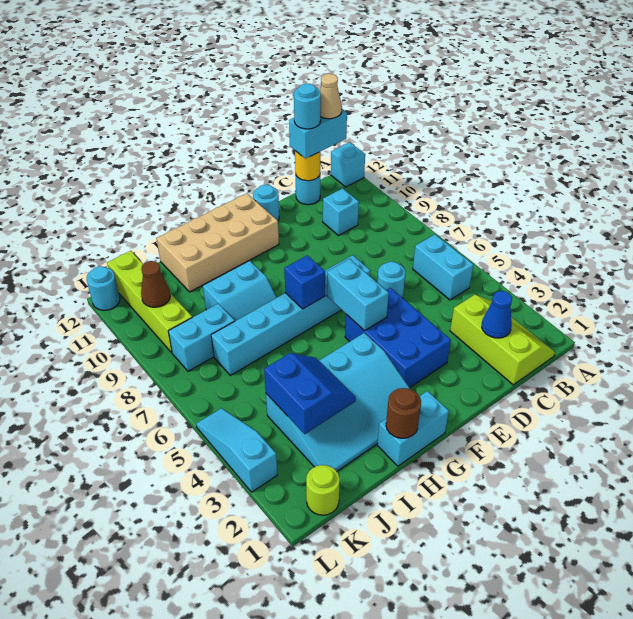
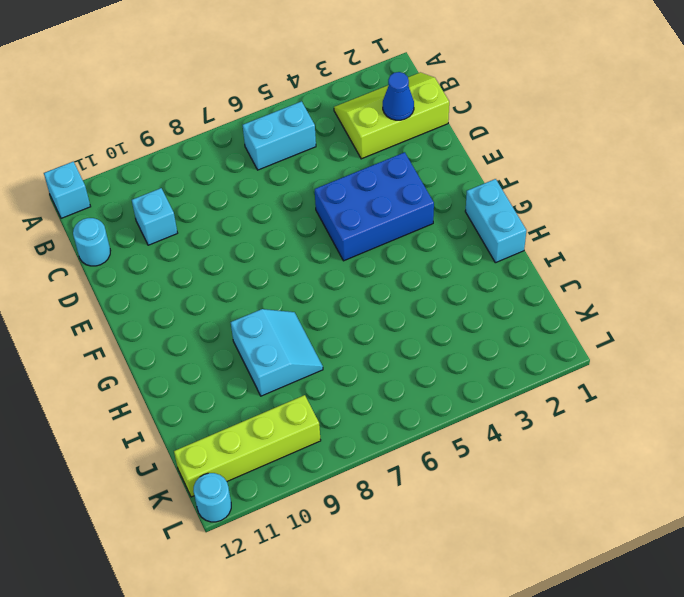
none -> cyan 1x1 round brick [377,262,406,298]
none -> cyan 1x6 brick [211,255,370,375]
none -> cyan 1x1 round brick [253,185,279,220]

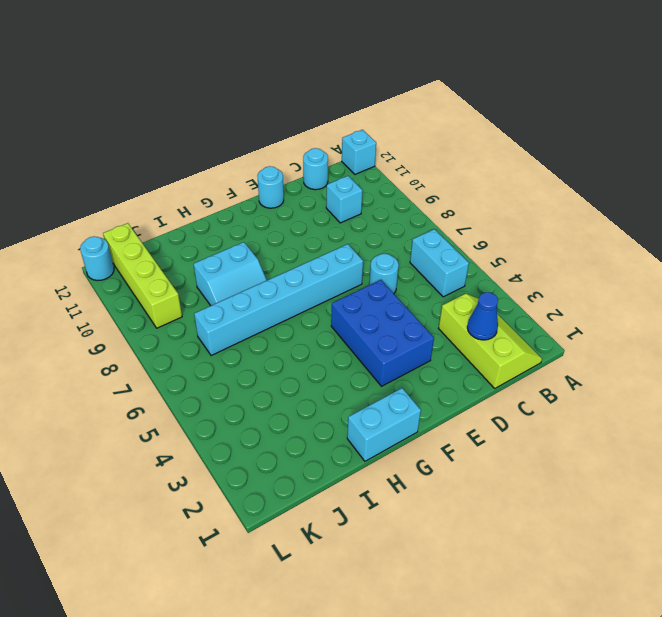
none -> tan 2x4 brick [156,193,279,292]
none -> cyan 3x4 slope [266,333,410,471]
none -> cyan 1x2 brick [168,304,235,371]

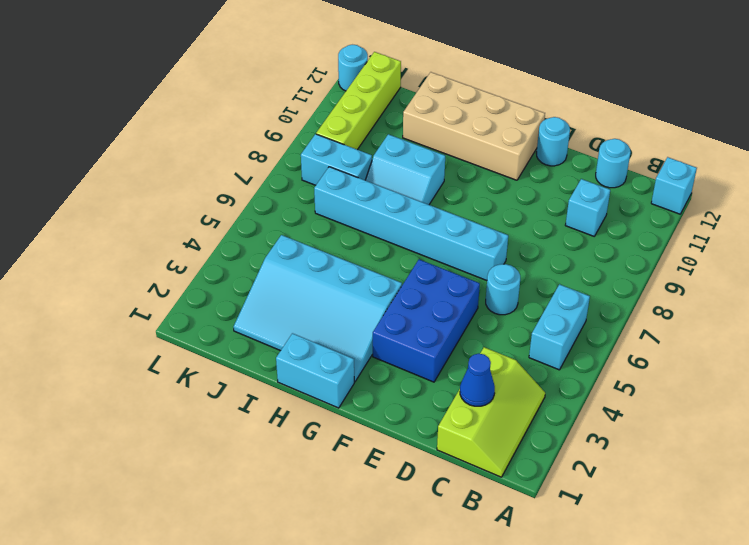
none -> lime 1x1 round brick [306,465,340,515]
none -> cyan 1x3 slope [196,408,277,492]
none -> yellow 1x1 round brick [295,151,320,181]

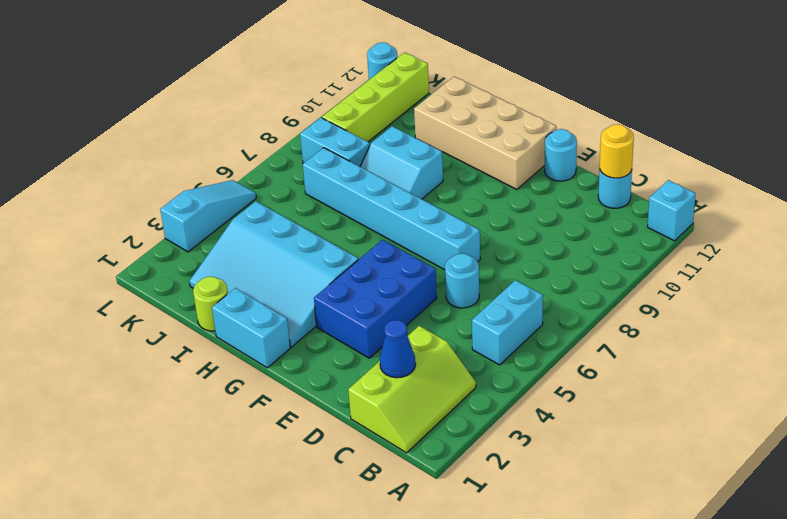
lime 1x1 round brick [193,277,228,331] -> lime 1x1 round brick moved to [306,465,340,515]
none -> cyan 1x1 brick [323,188,359,236]
none -> cyan 1x2 brick [327,259,389,331]
none -> blue 1x1 brick [284,255,325,309]

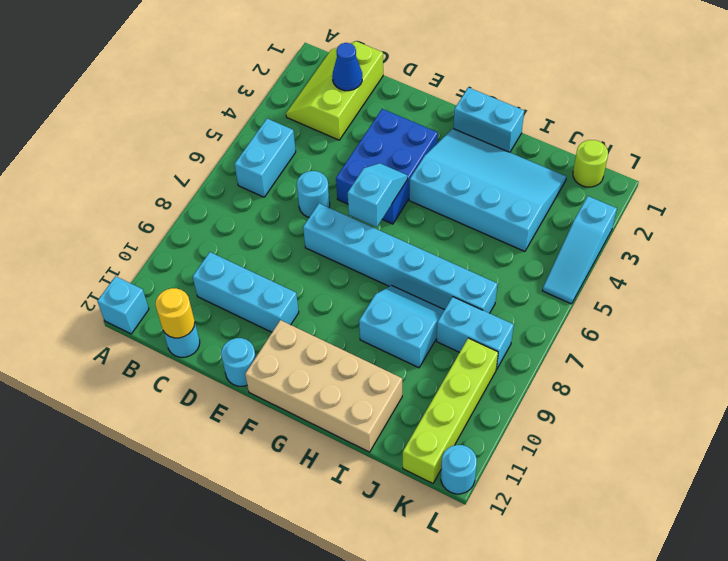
cyan 1x3 brick [193,252,299,332] -> cyan 1x1 brick [323,188,359,236]
cyan 1x2 slope [348,163,408,227] -> cyan 1x2 brick [327,259,389,331]
none -> blue 1x1 brick [284,255,325,309]
none -> brown 1x1 round brick [386,388,421,438]
none -> blue 2x2 slope [264,353,356,434]

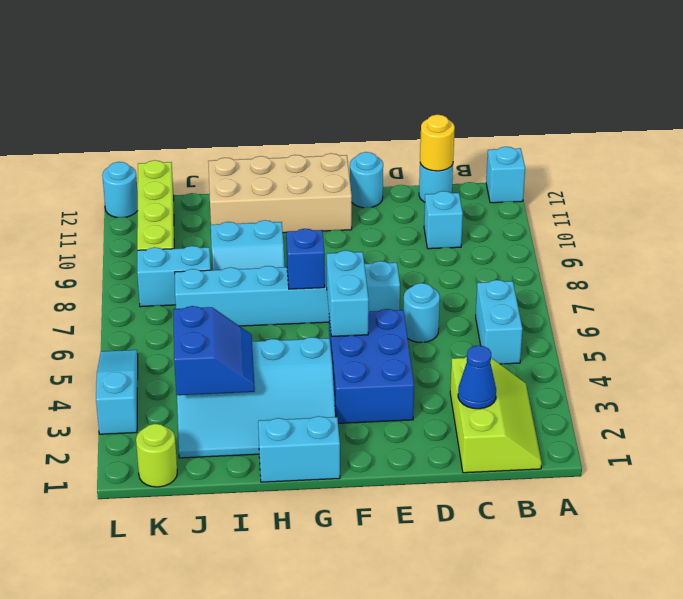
none -> brown 1x1 round brick [386,388,421,438]
none -> brown 1x1 cone [141,261,170,307]
none -> cyan 1x2 brick [289,109,347,159]

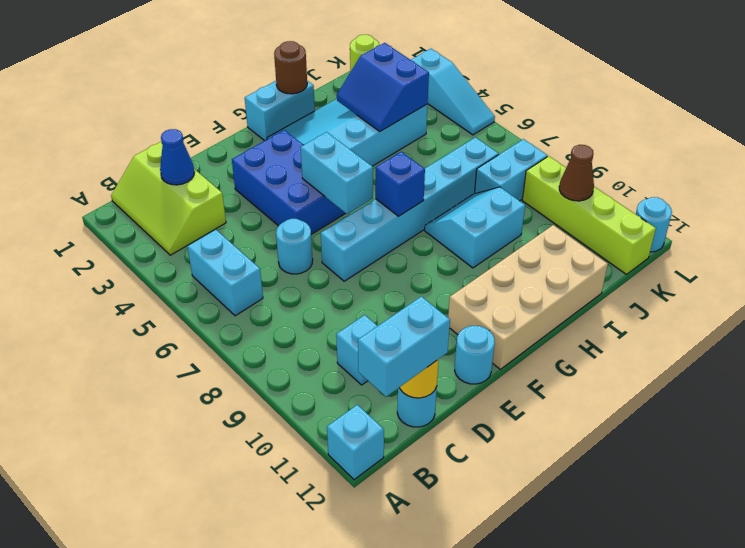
none -> tan 1x1 cone [320,74,342,119]
none -> cyan 1x1 round brick [294,84,321,129]

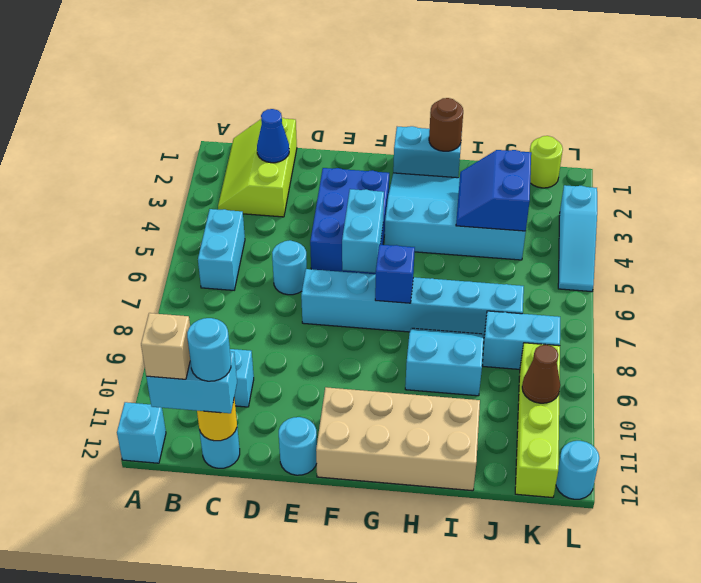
tan 1x1 brick [141,313,190,379] -> tan 1x1 cone [320,74,342,119]

